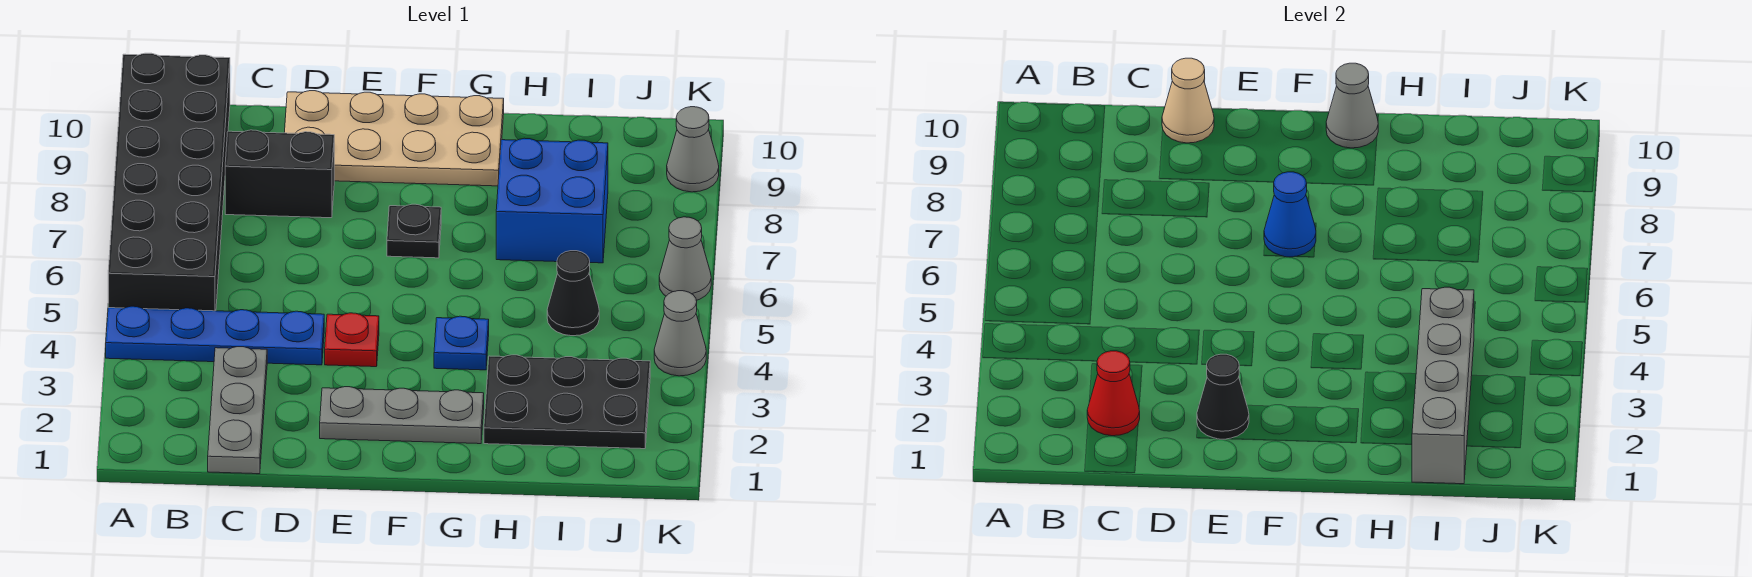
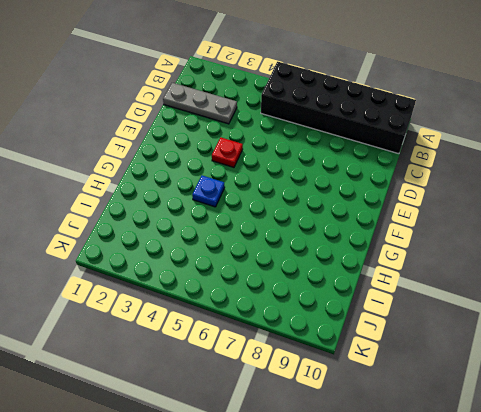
none -> blue 1x4 plate [106,306,324,365]
none -> black 1x2 brick [225,130,334,218]
none -> tan 2x4 plate [284,91,504,186]

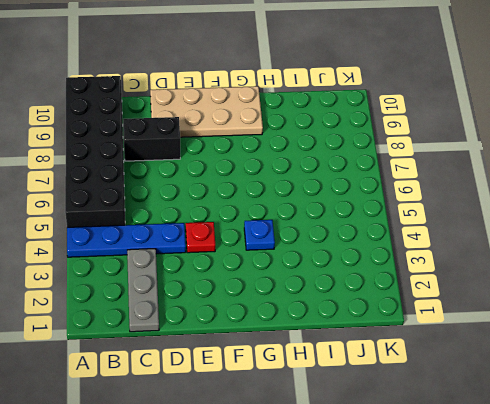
none -> grey 1x3 plate [320,387,484,444]
none -> black 1x1 plate [387,204,441,258]
none -> black 2x3 plate [484,355,650,449]

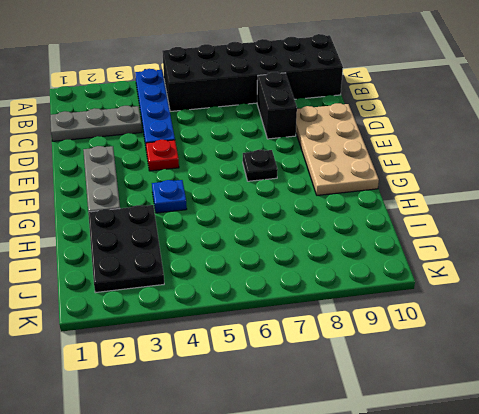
none -> blue 2x2 brick [496,138,608,263]
none -> black 1x1 cone [547,251,599,336]
none -> grey 1x1 cone [654,291,706,376]

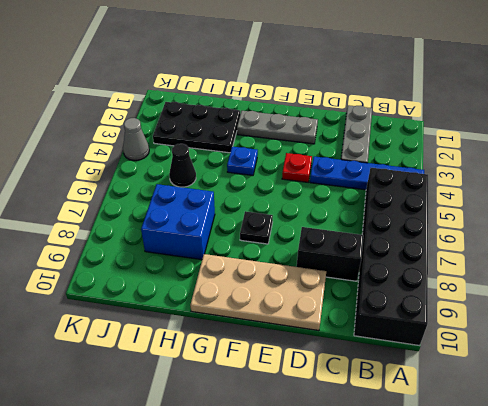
none -> grey 1x1 cone [659,217,711,300]
none -> grey 1x1 cone [667,107,719,192]
none -> red 1x1 cone [1087,351,1140,436]

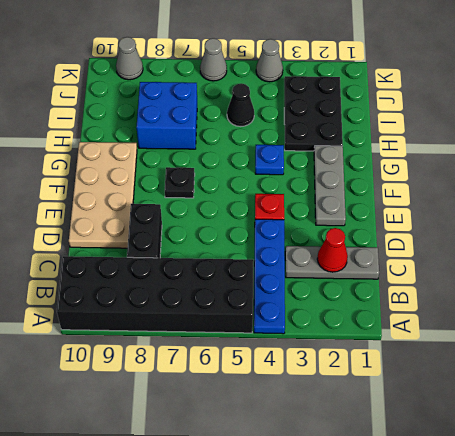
none -> tan 1x1 cone [1162,58,1214,143]
none -> black 1x1 cone [1197,354,1249,439]
none -> blue 1x1 cone [1264,172,1316,257]

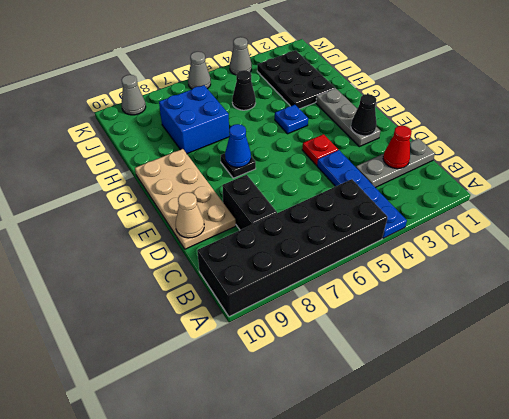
none -> grey 1x1 cone [1326,63,1378,148]
none -> grey 1x4 brick [1412,287,1474,484]

